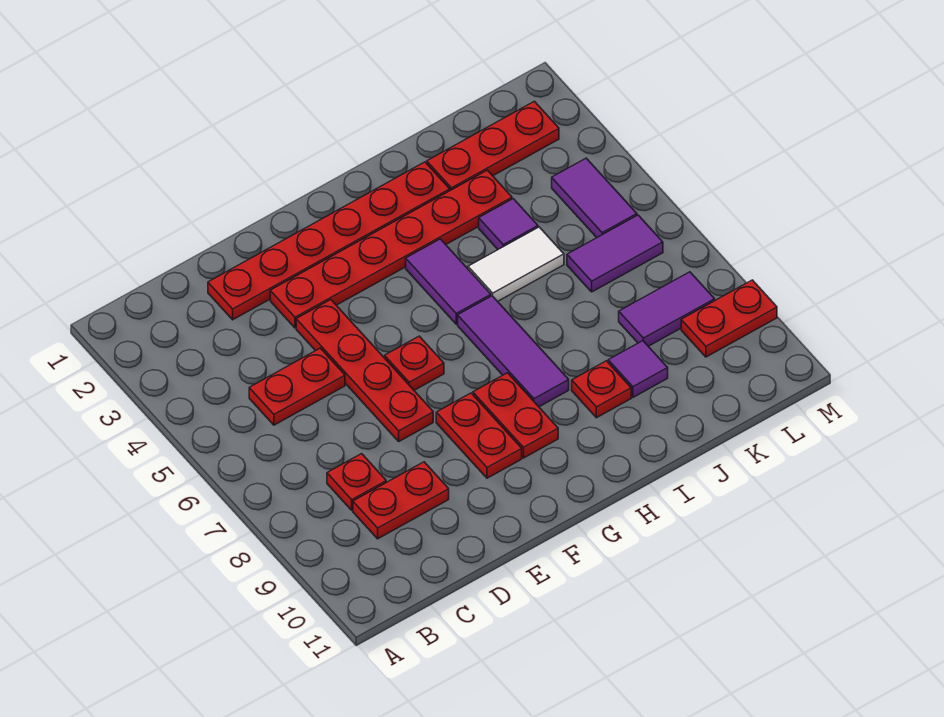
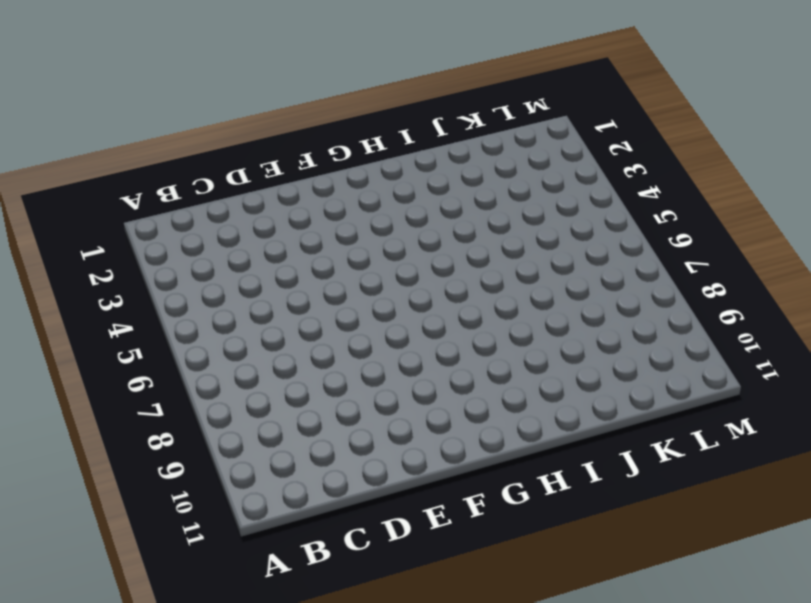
none -> red 1x2 plate [249,348,345,425]
none -> red 1x1 plate [327,454,386,510]
none -> red 1x2 plate [353,462,449,539]

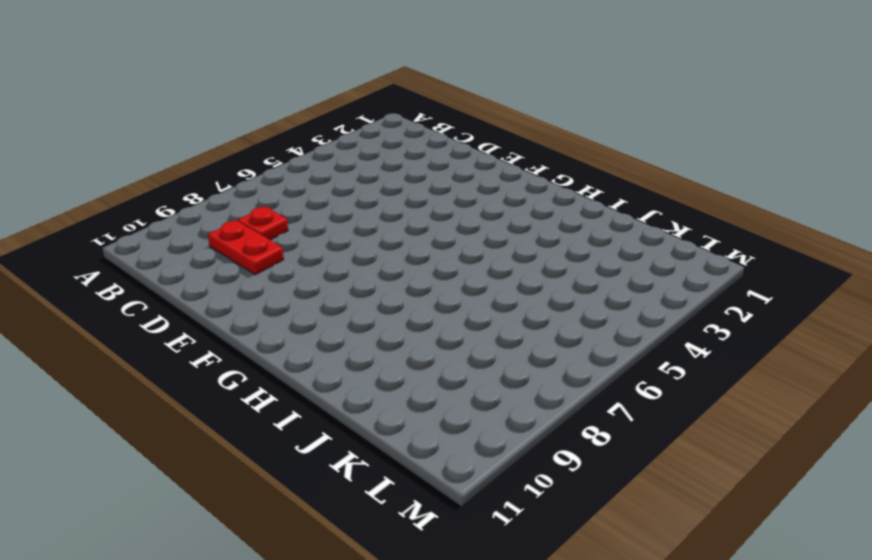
none -> red 1x2 plate [249,348,345,425]
none -> red 1x6 plate [208,162,450,320]
none -> red 1x6 plate [270,170,512,328]

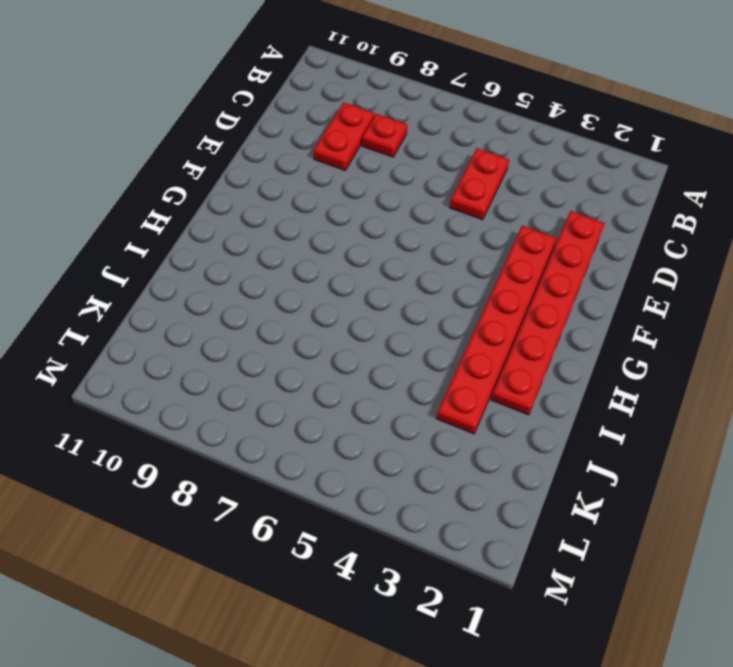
none -> red 1x4 plate [296,300,433,441]
none -> red 1x1 plate [385,336,444,390]
none -> red 1x2 plate [436,393,522,478]

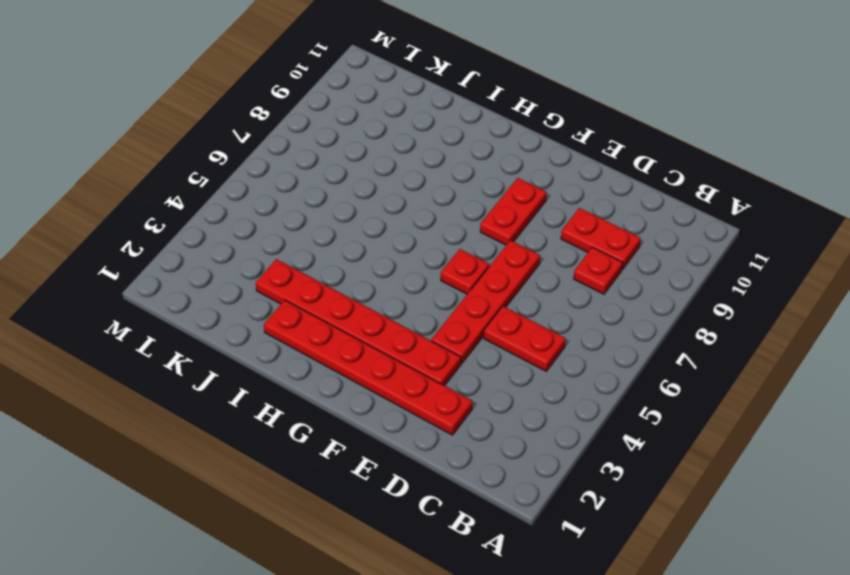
none -> red 1x2 plate [473,373,558,458]
none -> purple 1x2 tile [406,239,491,324]
none -> purple 1x3 tile [458,296,569,407]

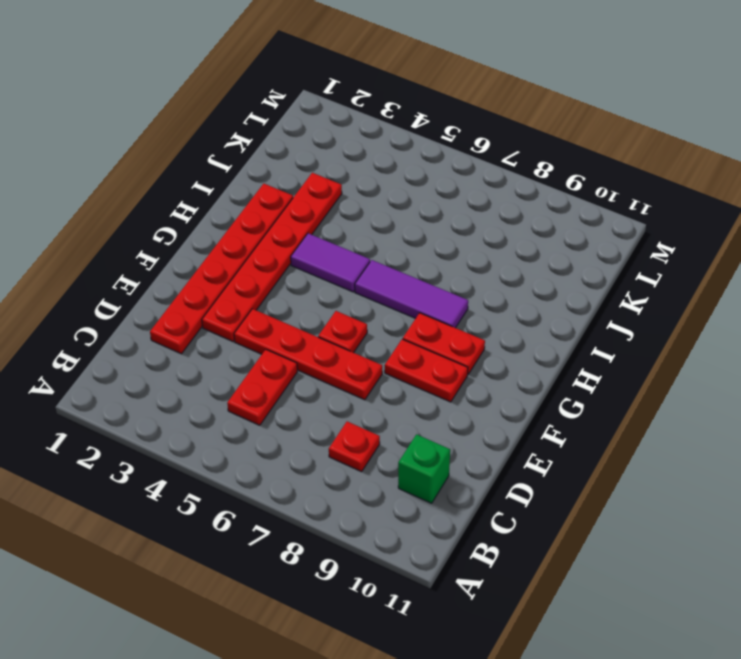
green 1x1 brick [398,434,450,503] -> none
none -> red 1x2 plate [353,462,449,539]
none -> white 1x2 tile [468,227,564,301]
none -> red 1x1 plate [572,361,631,418]

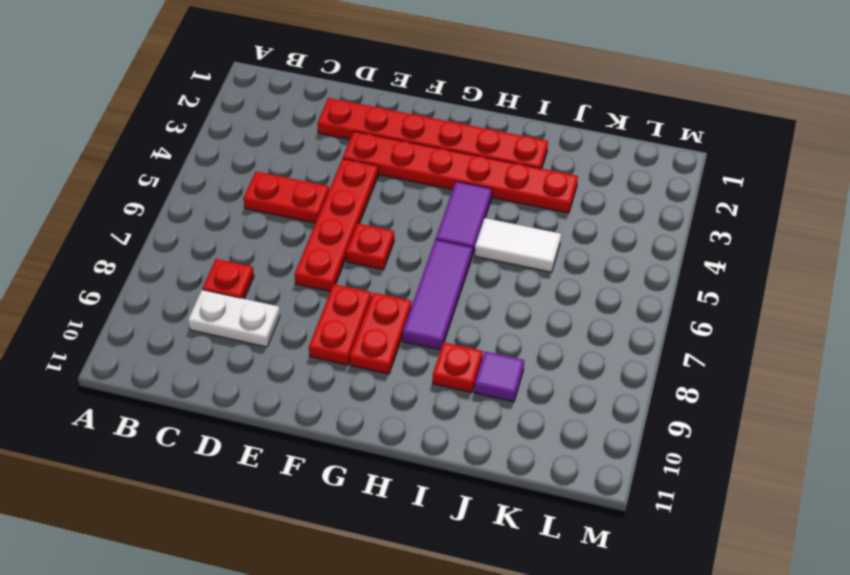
white 1x2 plate [188,290,280,347] -> red 1x2 plate [353,462,449,539]
none -> red 1x3 plate [427,101,559,191]
none -> purple 1x1 tile [479,199,538,249]
none -> purple 1x2 tile [567,215,663,292]

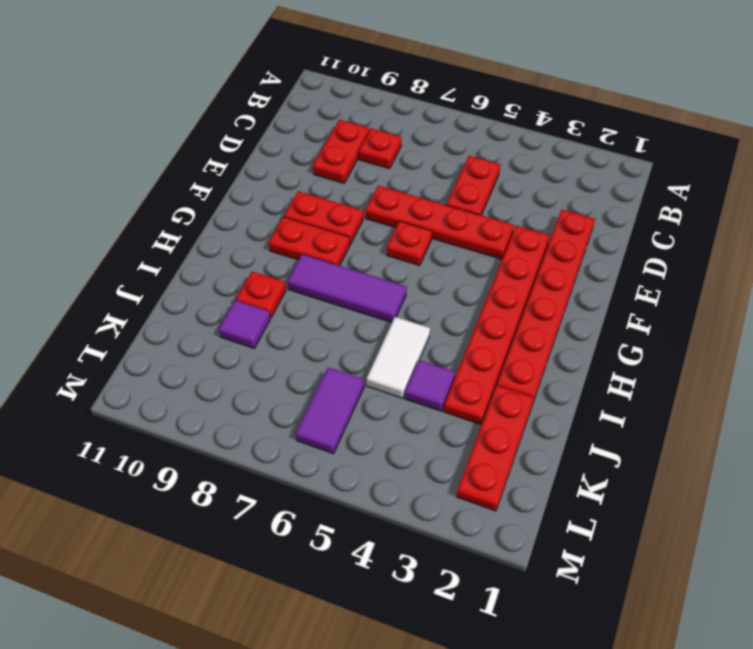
none -> purple 1x2 tile [406,239,491,324]
none -> purple 1x2 tile [619,272,715,346]
none -> purple 1x2 tile [552,158,637,237]

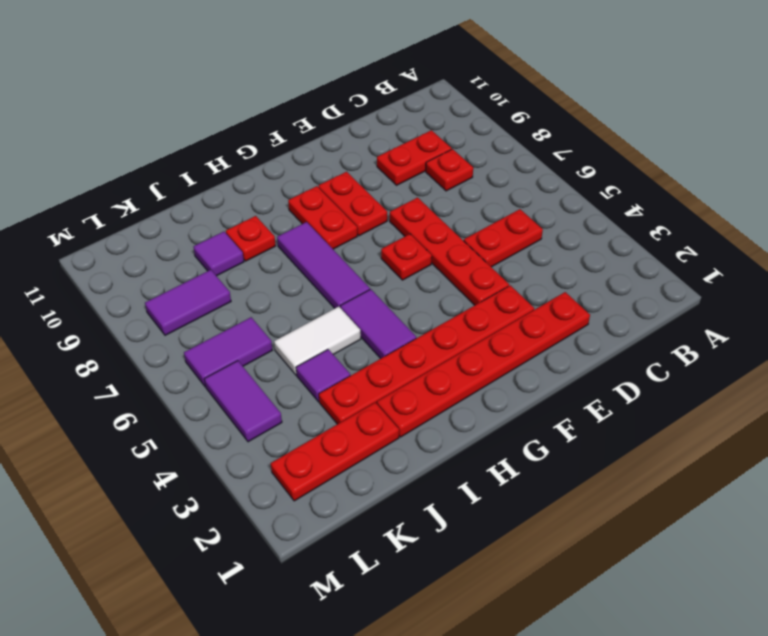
none -> red 1x2 plate [681,280,777,357]

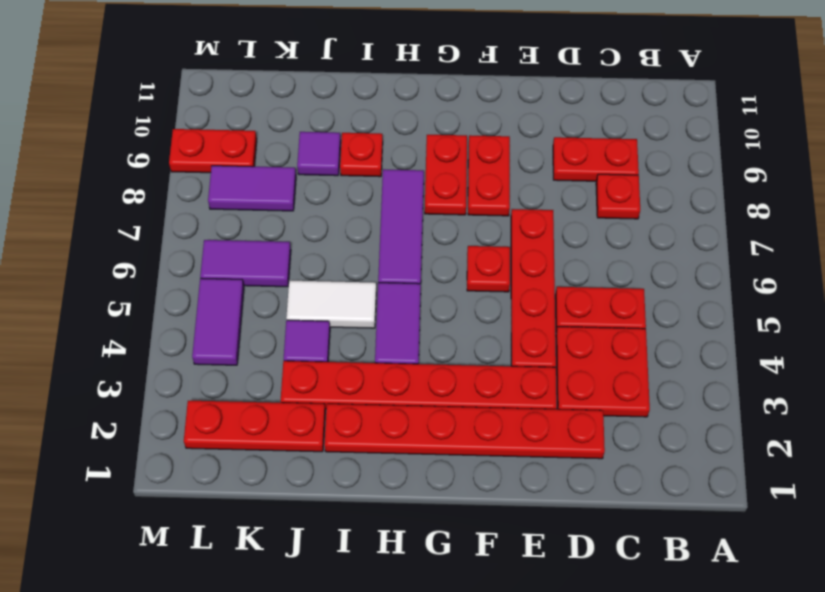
red 2x2 plate [556,327,650,417] -> none

